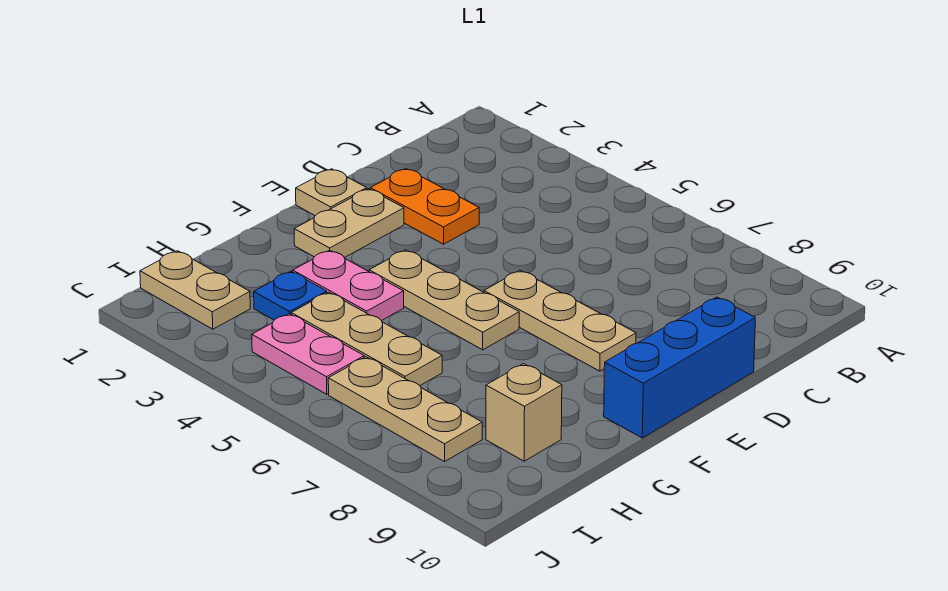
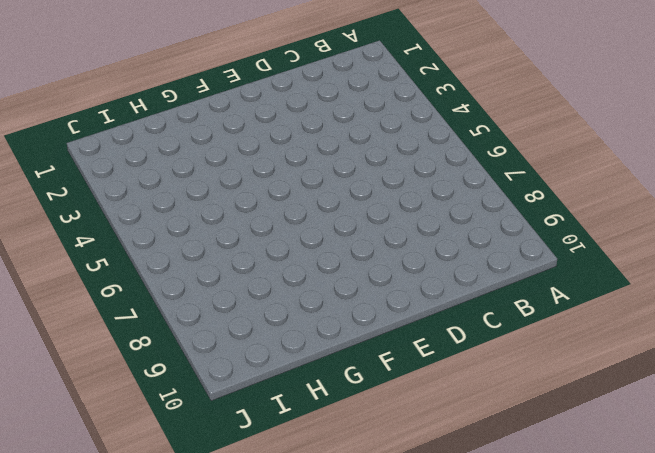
none -> orange 1x2 plate [370,169,479,244]
none -> blue 1x3 brick [604,297,755,438]
none -> tan 1x1 plate [296,169,367,216]

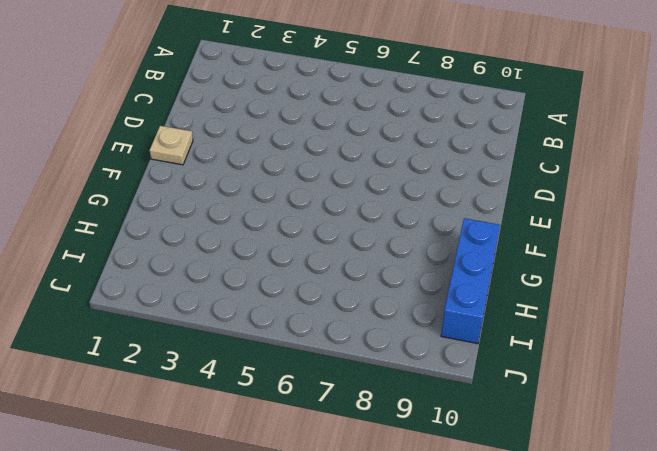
blue 1x3 brick [441,218,500,344] -> blue 1x3 brick moved to [604,297,755,438]
none -> orange 1x2 plate [370,169,479,244]
none -> tan 1x2 plate [294,189,404,258]
none -> tan 1x3 plate [484,270,636,371]

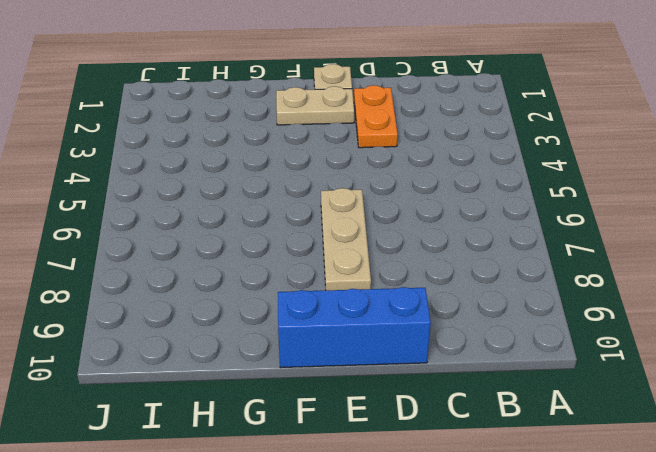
none -> tan 1x3 plate [369,250,519,350]
none -> pink 1x2 plate [293,250,404,321]
none -> blue 1x1 plate [254,271,327,320]

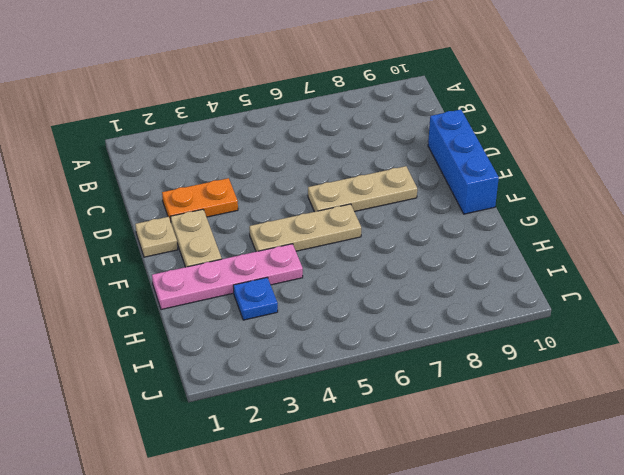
pink 1x4 plate [152,244,303,310] -> pink 1x2 plate [293,250,404,321]
none -> tan 1x3 plate [291,292,442,386]
none -> tan 1x1 brick [486,364,562,461]
none -> tan 1x2 plate [140,251,250,329]

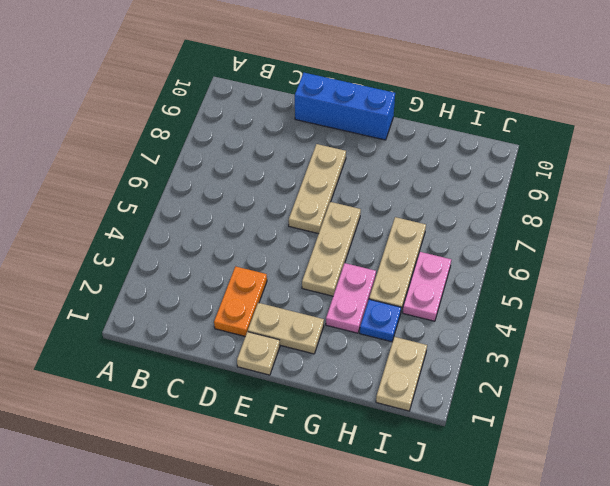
none -> tan 1x1 brick [486,364,562,461]
none -> tan 1x3 plate [328,357,482,462]

